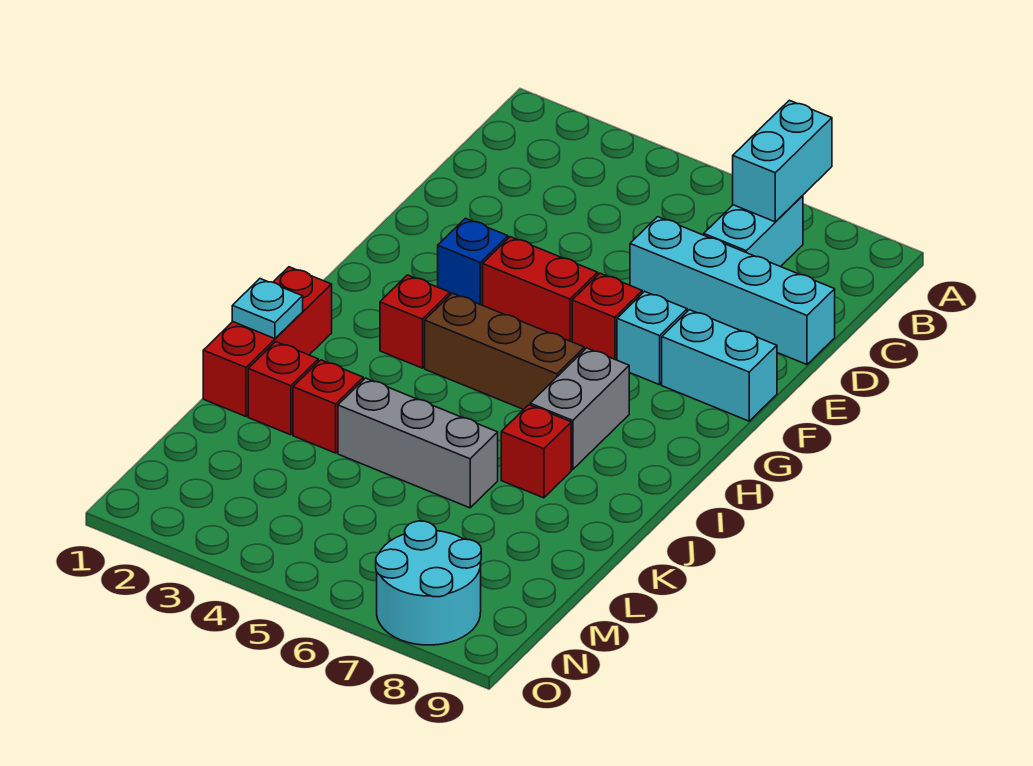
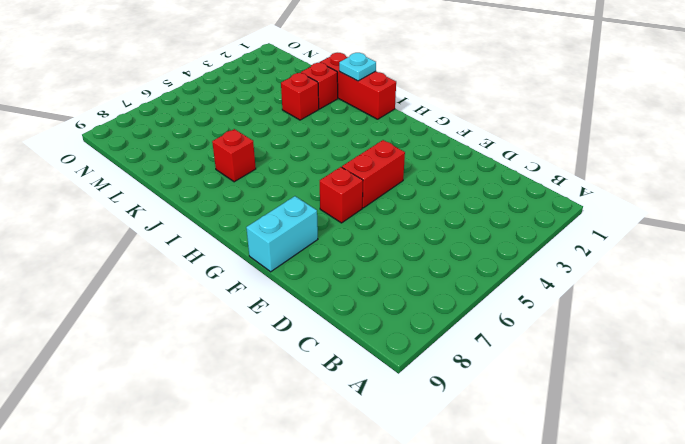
none -> cyan 1x2 brick [704,196,803,267]
none -> cyan 1x4 brick [630,217,835,365]
none -> blue 1x1 brick [438,218,508,305]

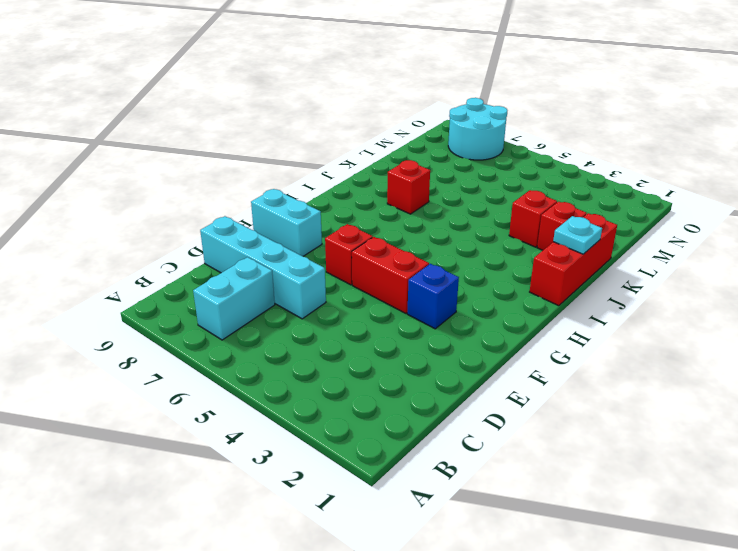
none -> cyan 1x1 brick [617,291,687,385]
none -> red 1x1 brick [380,275,450,368]
none -> brown 1x3 brick [425,293,585,410]

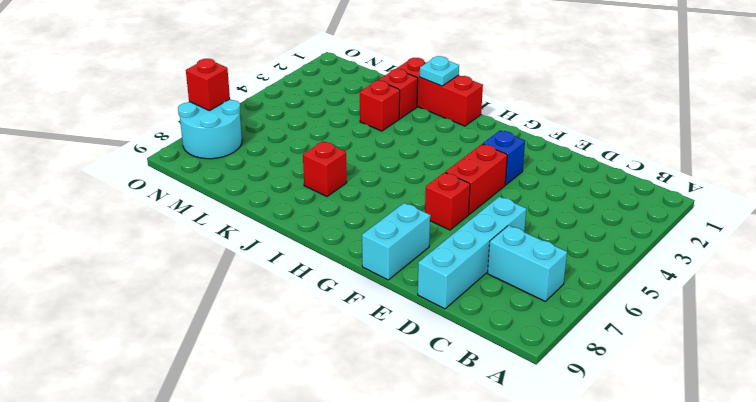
red 1x1 brick [186,59,230,111] -> red 1x1 brick moved to [380,275,450,368]
none -> cyan 1x1 brick [617,291,687,385]
none -> brown 1x3 brick [425,293,585,410]
none -> grey 1x2 brick [530,348,629,470]

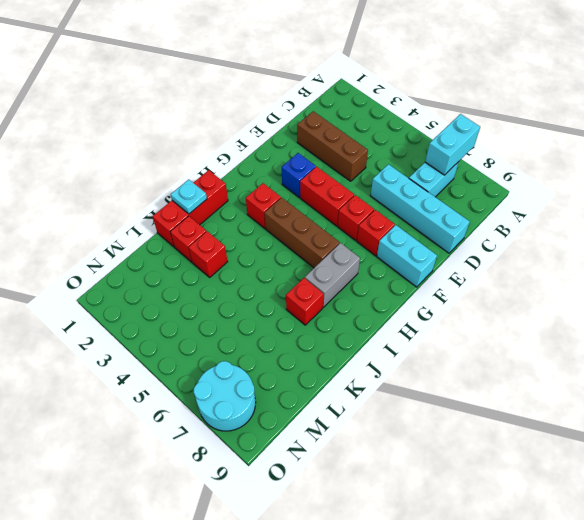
brown 1x3 brick [297,111,368,181] -> none
red 1x1 brick [357,210,395,256] -> cyan 1x1 brick [617,291,687,385]
none -> grey 1x3 brick [338,378,498,508]

